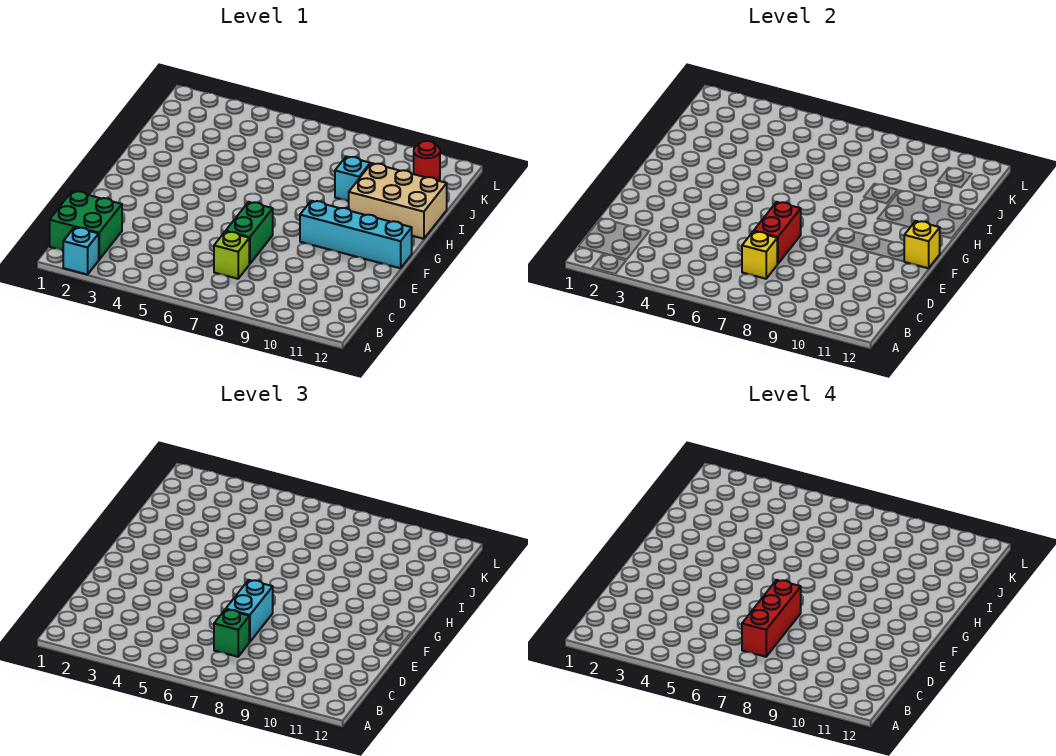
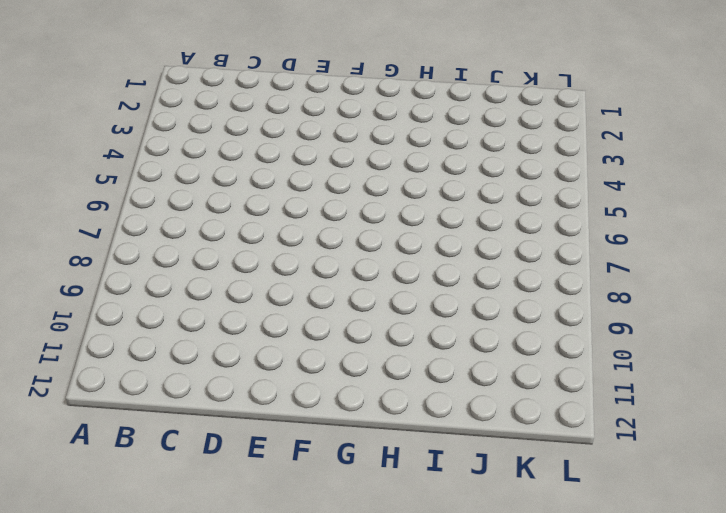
none -> cyan 1x1 brick [63,227,99,275]
none -> green 2x2 brick [50,191,122,260]
none -> lime 1x1 brick [214,231,249,279]

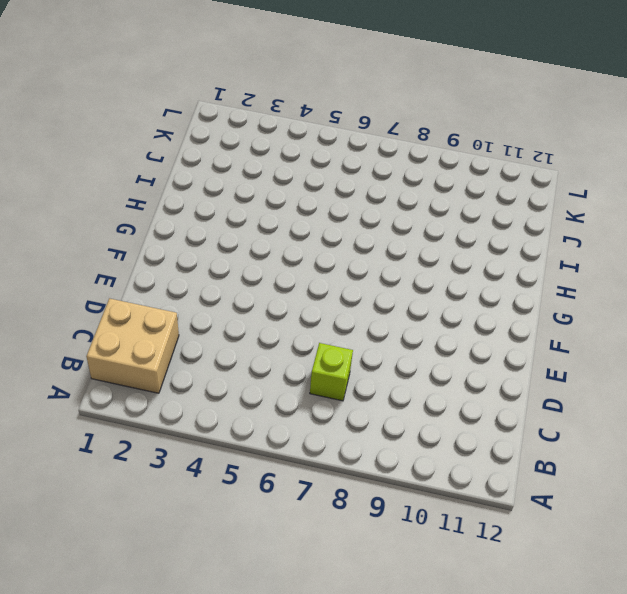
tan 2x2 brick [86,298,179,393] -> green 2x2 brick [50,191,122,260]
none -> cyan 1x1 brick [63,227,99,275]
none -> green 1x2 brick [226,202,273,264]
none -> cyan 1x4 brick [300,201,412,268]

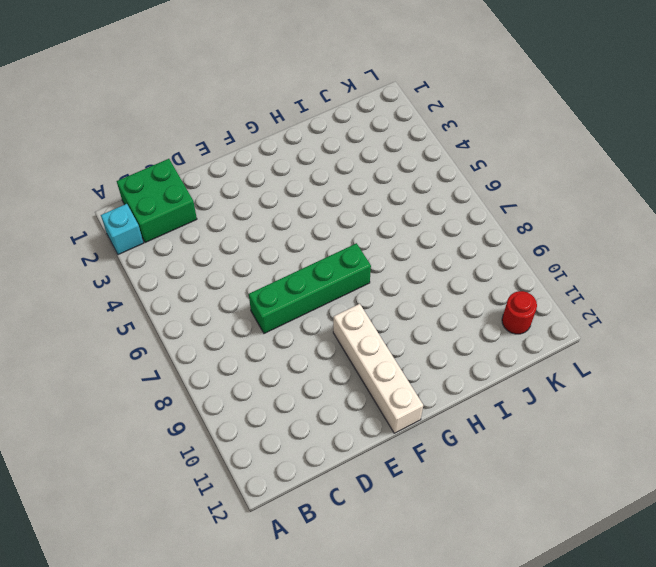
green 1x4 brick [249,243,371,333] -> green 1x2 brick [226,202,273,264]
white 1x4 brick [333,304,423,433] -> cyan 1x4 brick [300,201,412,268]
none -> lime 1x1 brick [214,231,249,279]
none -> tan 2x3 brick [349,163,447,239]
none -> cyan 1x1 brick [335,156,370,201]

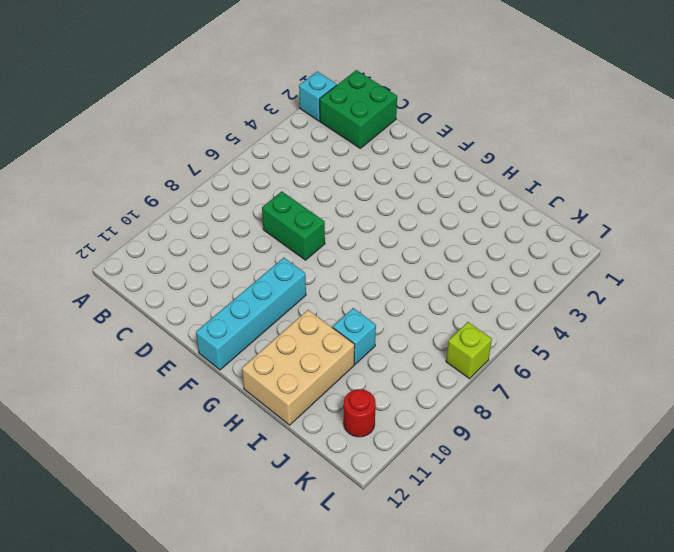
lime 1x1 brick [446,322,492,379] -> lime 1x1 brick moved to [214,231,249,279]
none -> yellow 1x1 brick [742,231,777,279]
none -> red 1x2 brick [754,202,801,264]
none -> yellow 1x1 brick [904,221,940,268]

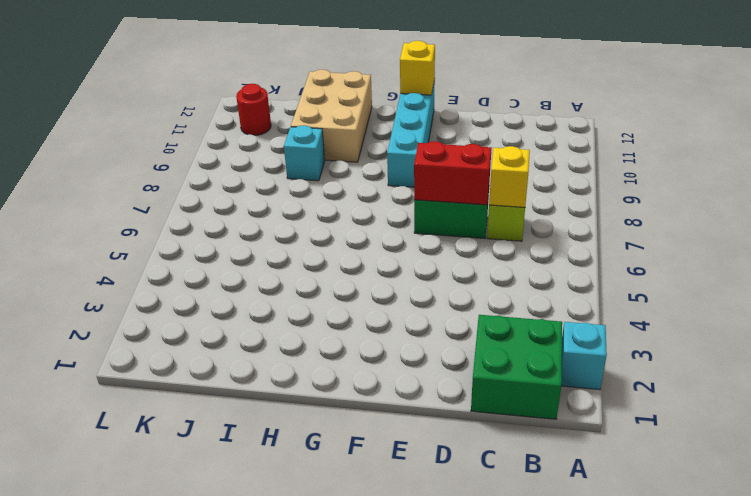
none -> green 1x1 brick [214,609,249,657]
none -> cyan 1x2 brick [226,580,273,642]
none -> red 1x3 brick [742,580,801,657]

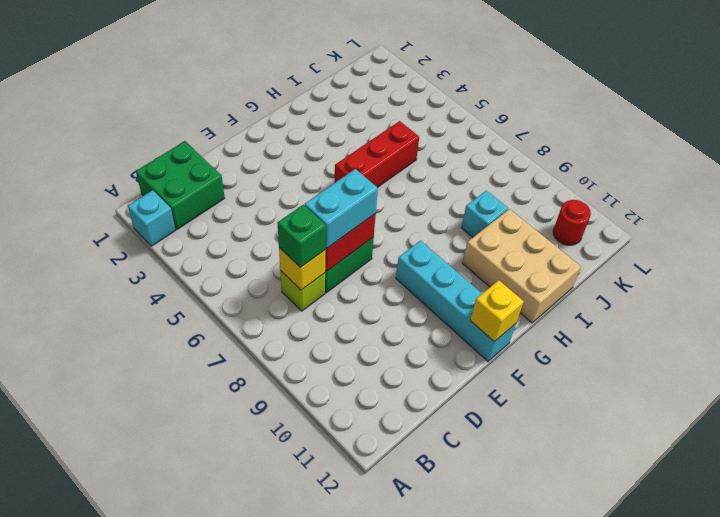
red 1x3 brick [335,121,419,188] -> red 1x3 brick moved to [742,580,801,657]

